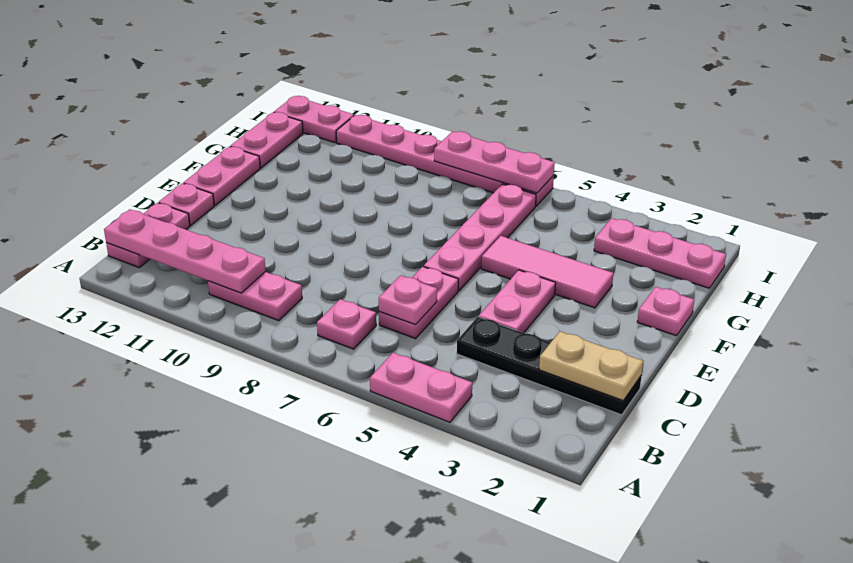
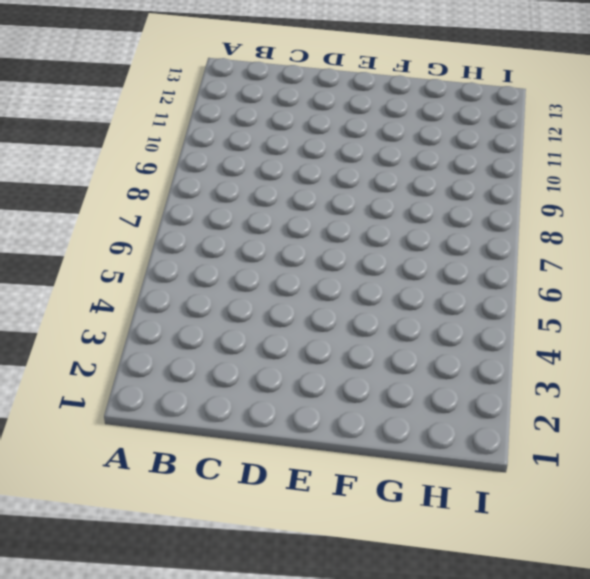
none -> pink 1x2 plate [370,353,472,422]
none -> pink 1x1 plate [317,299,376,349]
none -> pink 1x2 plate [208,272,302,321]

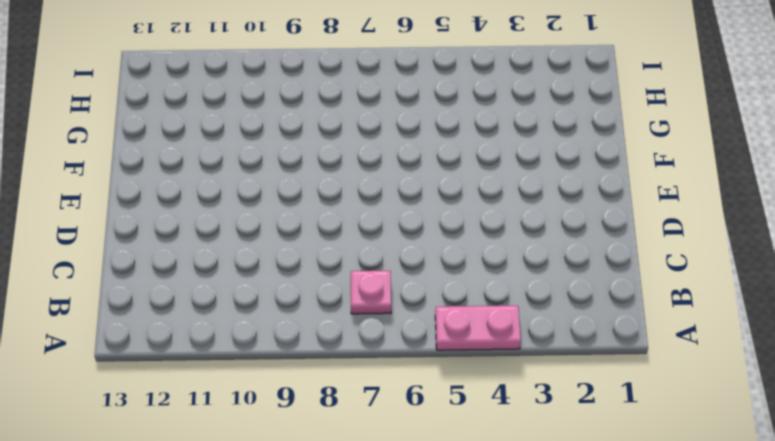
none -> pink 1x2 plate [208,272,302,321]
none -> pink 1x2 plate [106,203,190,268]
none -> black 1x4 plate [457,317,642,415]

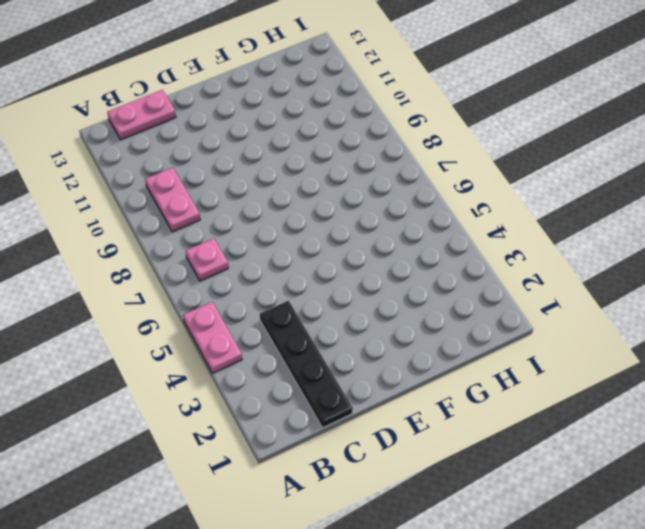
none -> pink 1x2 plate [379,267,458,339]
none -> pink 1x2 plate [479,270,556,333]
none -> pink 1x1 plate [159,183,214,225]

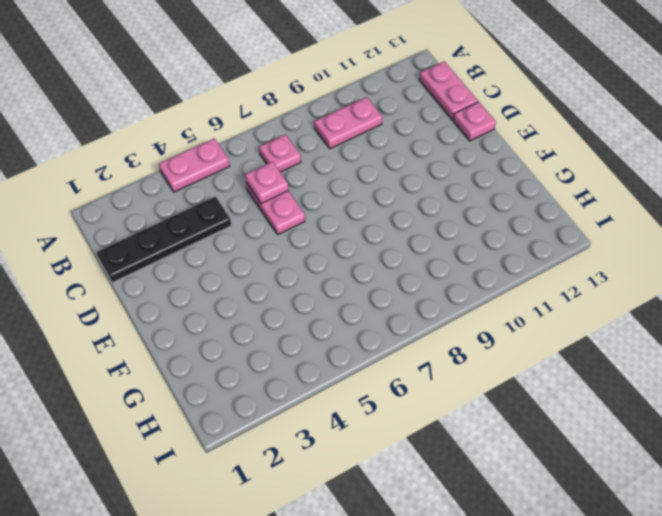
none -> pink 1x2 plate [479,270,556,333]
none -> pink 1x4 plate [423,184,536,291]
none -> pink 1x2 plate [184,147,260,205]

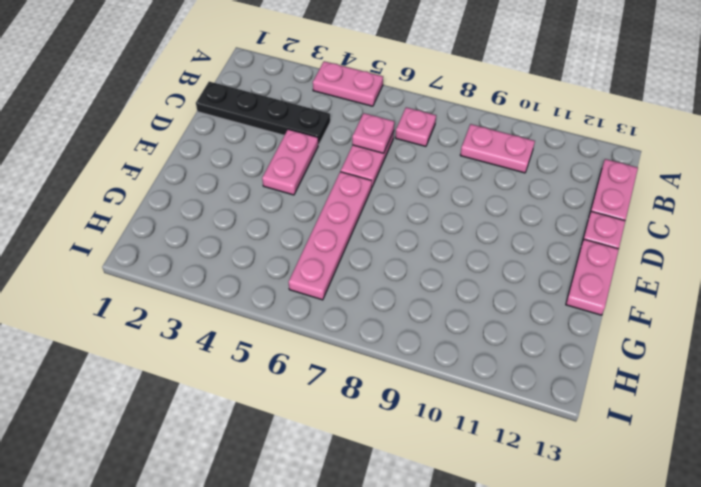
none -> pink 1x1 plate [637,287,694,336]
none -> pink 1x3 tile [481,236,613,308]
none -> pink 1x2 plate [230,112,303,168]

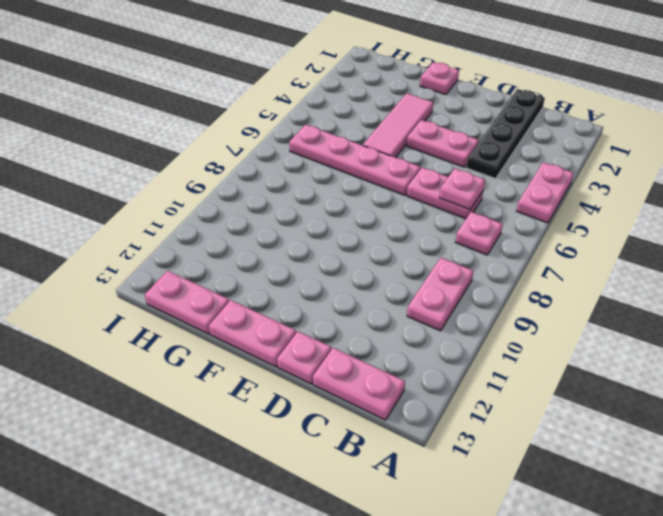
none -> pink 1x3 plate [594,218,726,288]
none -> pink 1x6 plate [336,115,554,206]
none -> pink 1x2 plate [274,96,354,143]

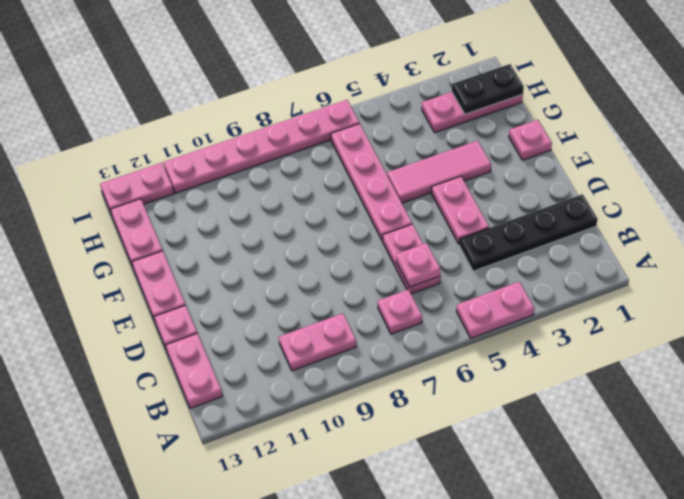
black 1x2 plate [452,64,524,114] -> none
none -> pink 1x4 plate [104,209,266,293]
none -> tan 1x2 plate [539,331,643,400]
none -> pink 1x3 plate [434,131,555,193]

